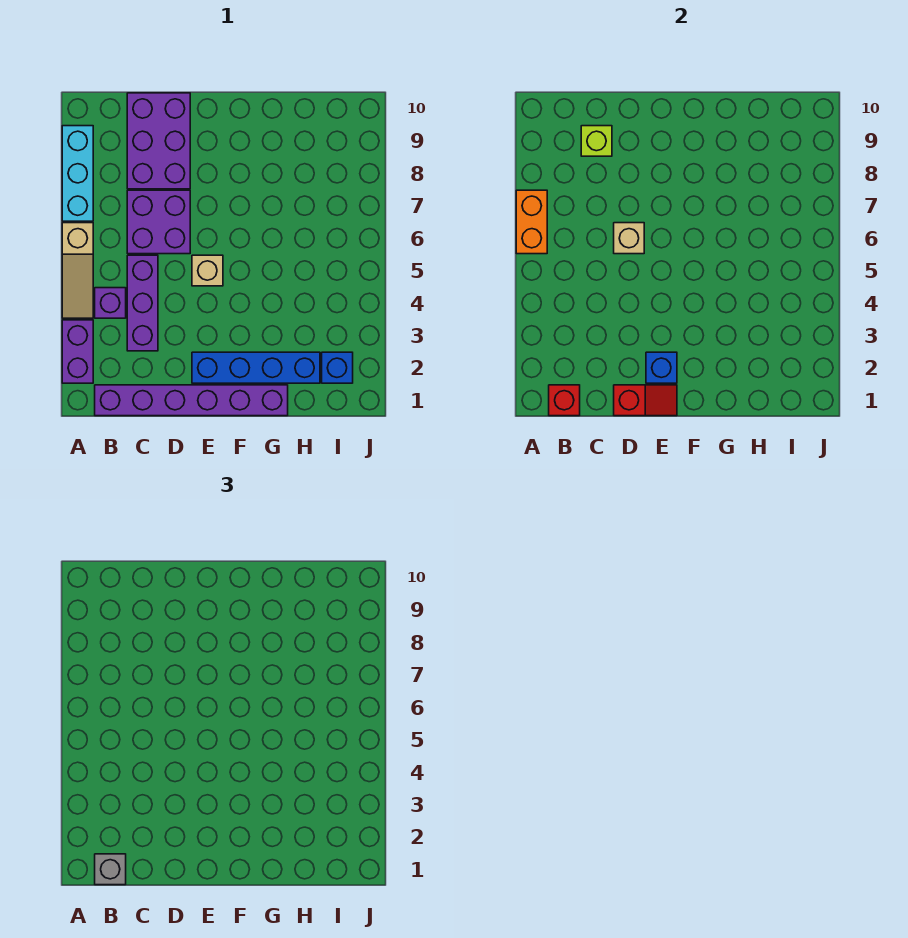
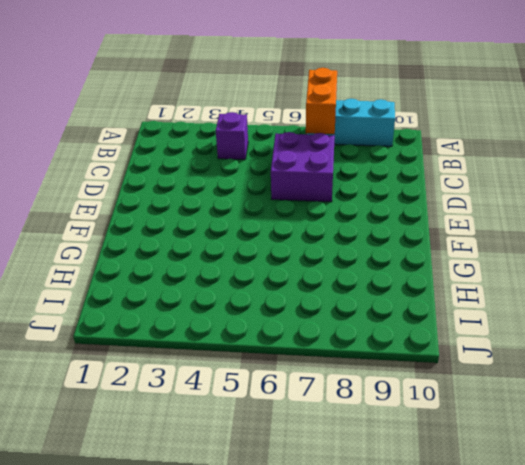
orange 1x2 brick [306,68,337,134] -> orange 1x2 brick turned to [516,190,547,254]
none -> purple 1x2 brick [62,320,93,383]
none -> tan 1x3 slope [62,223,93,318]
none -> purple 1x6 brick [95,385,288,416]

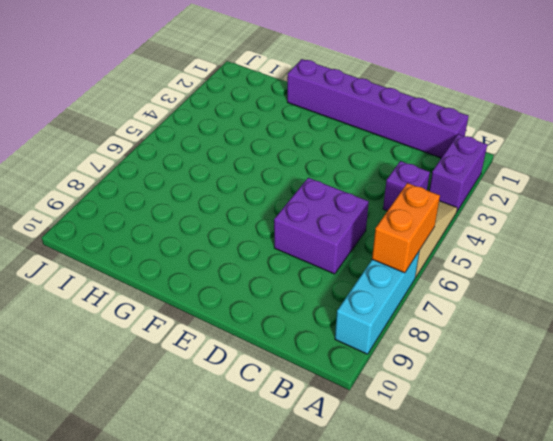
none -> purple 1x3 brick [127,255,158,351]
none -> purple 2x3 brick [127,93,190,189]
none -> blue 1x4 brick [192,352,320,383]

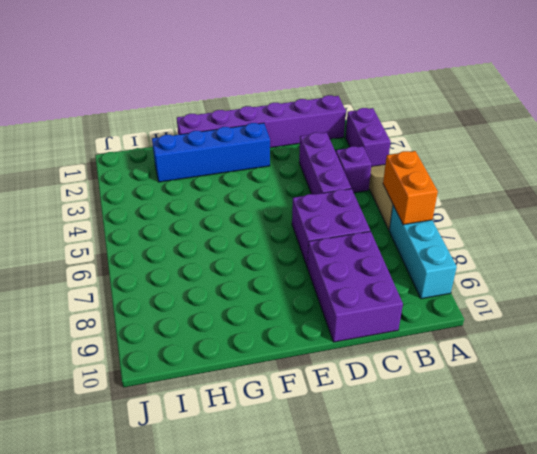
none -> tan 1x1 brick [192,255,223,286]
none -> blue 1x1 brick [322,352,353,383]
none -> red 1x1 brick [549,385,580,416]

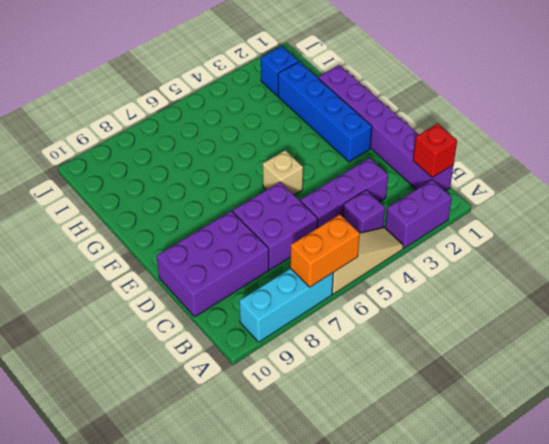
none -> lime 1x1 brick [581,126,612,156]
none -> red 1x2 slope [614,385,677,416]
none -> tan 1x1 brick [614,223,644,254]

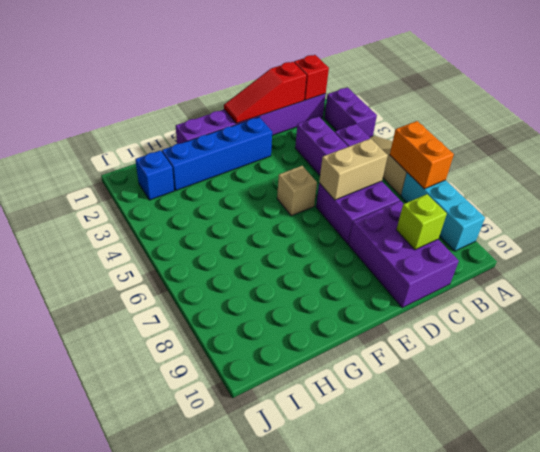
red 1x3 slope [224,62,306,123] -> red 1x2 slope [614,385,677,416]
tan 1x2 brick [319,138,388,200] -> tan 1x1 brick [614,223,644,254]
none -> blue 1x1 brick [646,352,677,383]
none -> grey 1x1 brick [95,854,126,885]

